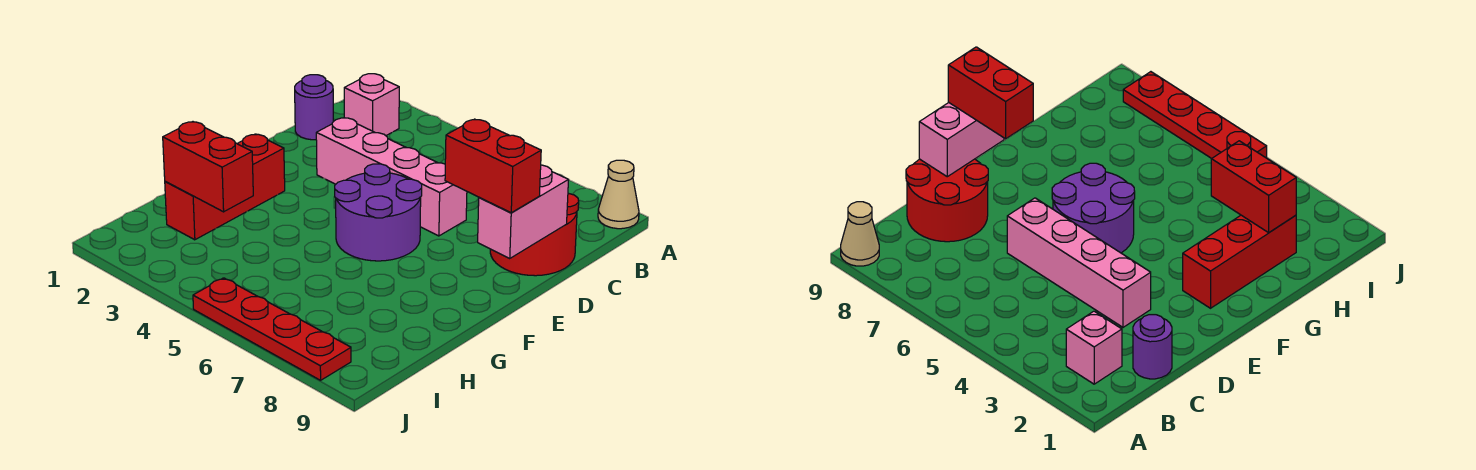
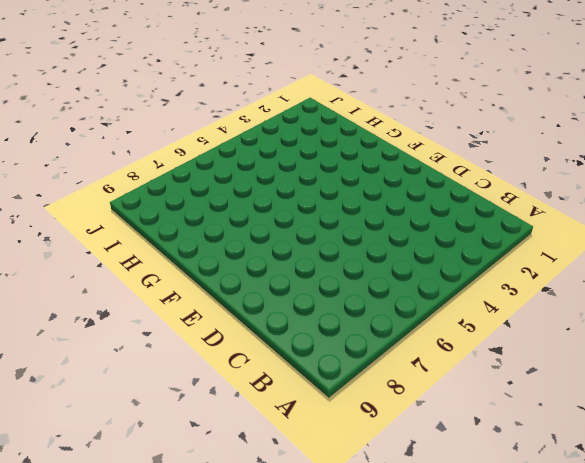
none -> tan 1x1 cone [598,160,639,229]
none -> pink 1x1 brick [344,74,399,136]

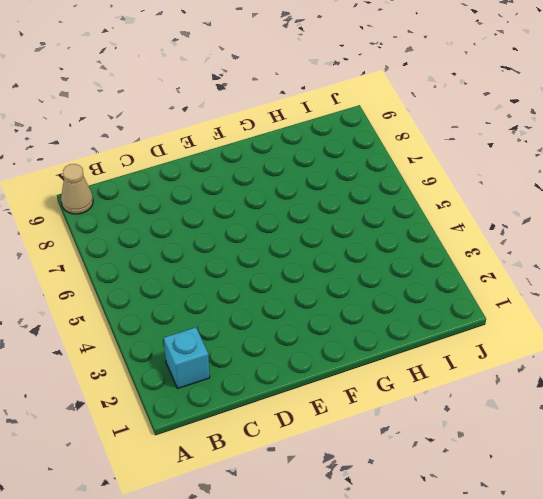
cyan 1x1 brick [164,327,210,388] -> pink 1x1 brick [344,74,399,136]
none -> purple 1x1 round brick [295,75,333,140]
none -> red 2x2 round brick [490,193,579,276]

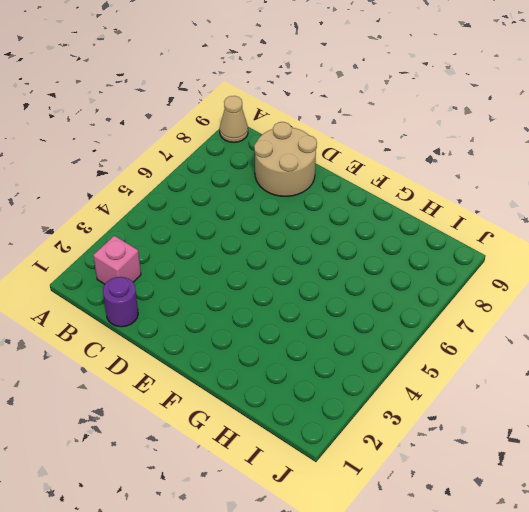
tan 2x2 round brick [254,122,317,196] -> red 2x2 round brick [490,193,579,276]
none -> pink 1x4 brick [316,118,467,236]
none -> purple 2x2 round brick [335,164,422,261]

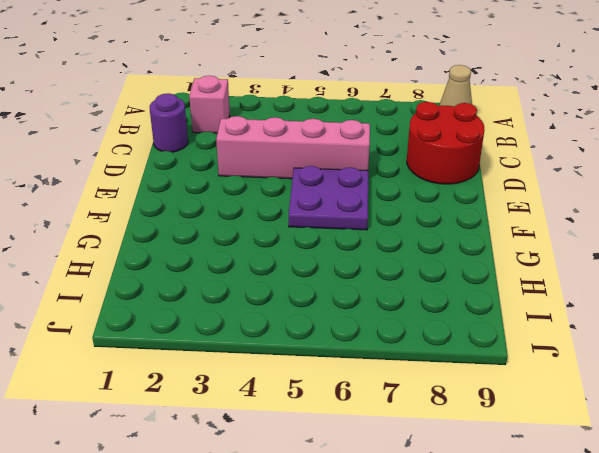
purple 2x2 plate [289,166,368,230] -> purple 2x2 round brick [335,164,422,261]
none -> red 1x3 brick [165,134,285,240]
none -> red 1x4 plate [193,278,351,380]

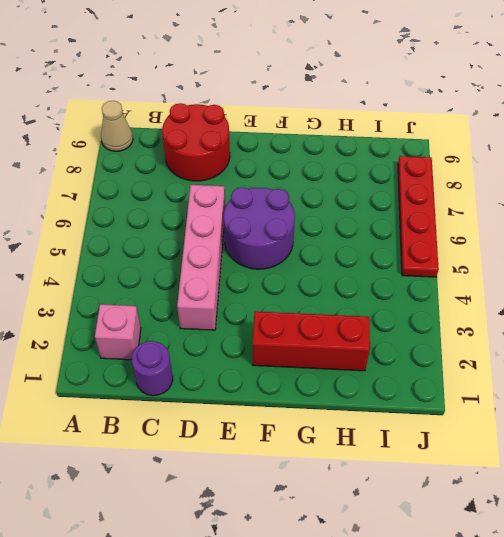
none -> pink 1x2 brick [478,165,568,258]
none -> red 1x2 brick [163,122,253,212]

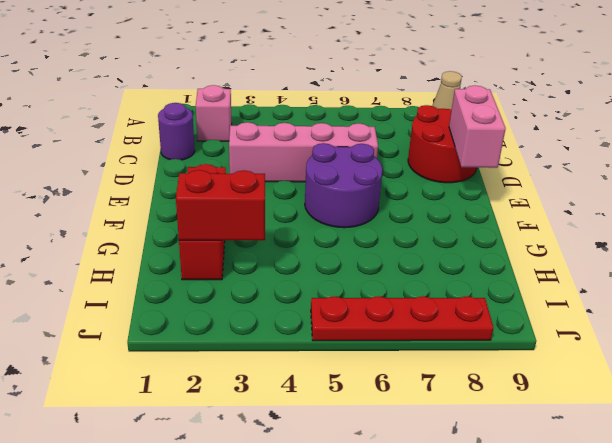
none -> red 1x2 brick [445,119,541,213]

